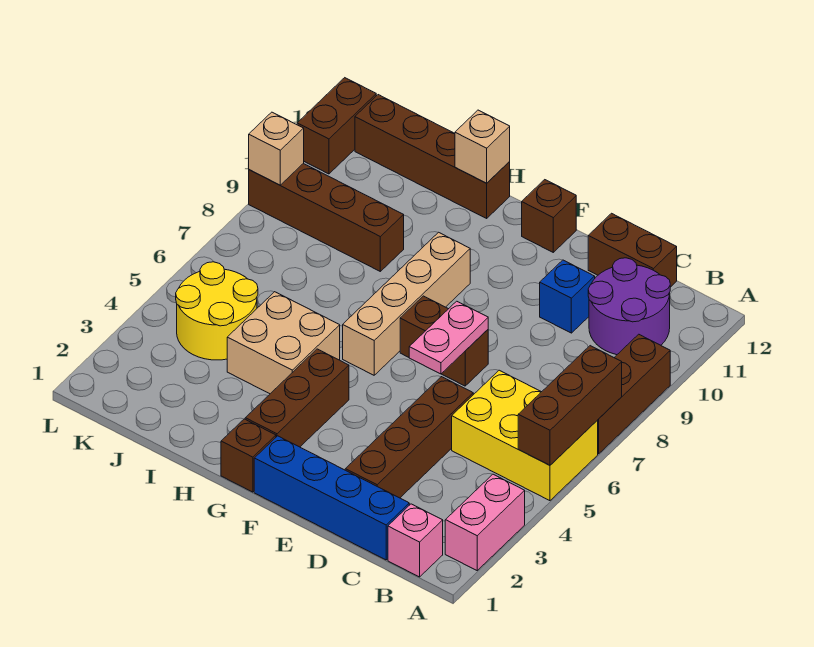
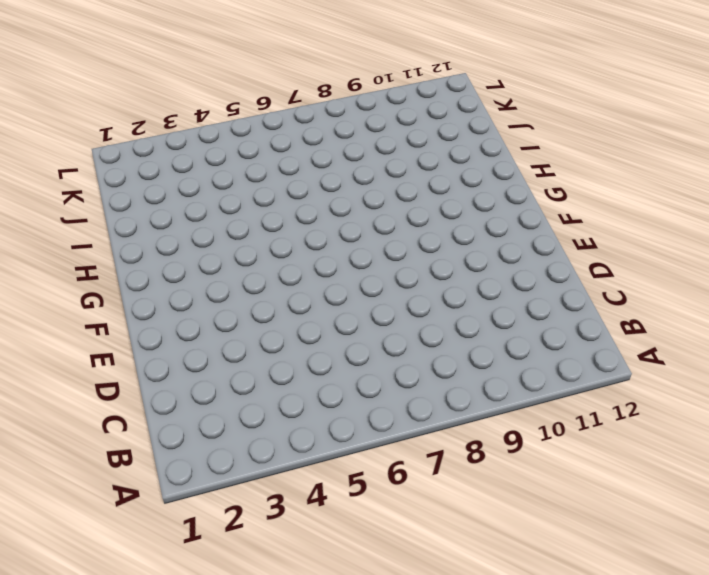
none -> pink 1x2 brick [445,474,525,570]
none -> yellow 2x3 brick [452,370,598,501]
none -> brown 1x3 brick [597,334,670,454]

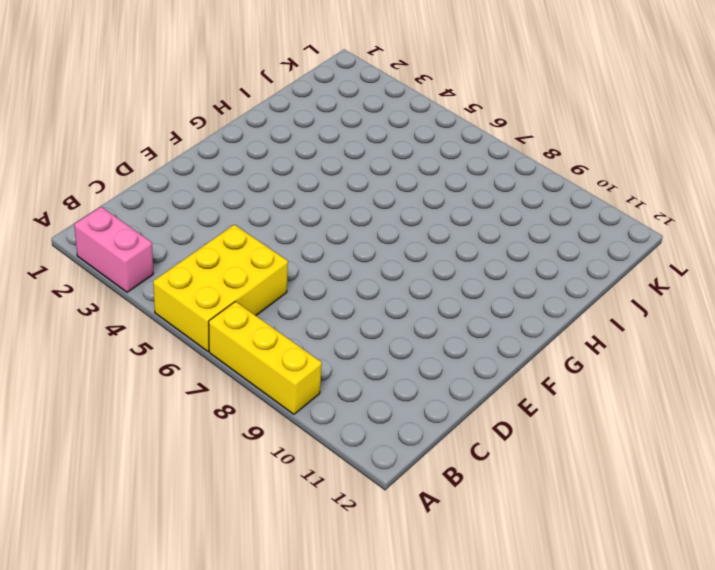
yellow 1x3 brick [209,302,322,414] -> brown 1x3 brick [597,334,670,454]
none -> pink 1x1 brick [388,504,443,577]
none -> purple 2x2 round brick [588,258,670,355]
none -> blue 1x4 brick [254,436,409,560]

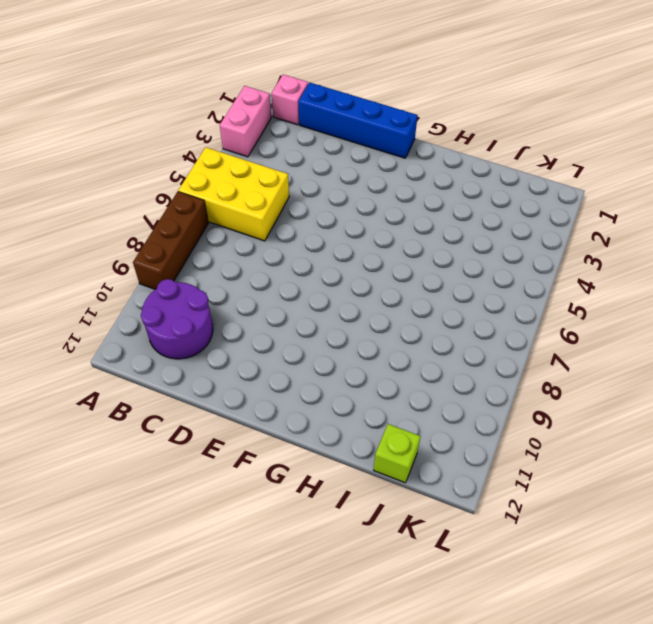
lime 1x1 brick [374,424,421,483] -> brown 1x4 brick [355,95,510,218]
none -> brown 1x2 brick [588,213,677,287]
none -> brown 1x4 brick [345,377,473,498]
none -> blue 1x1 brick [540,260,595,333]

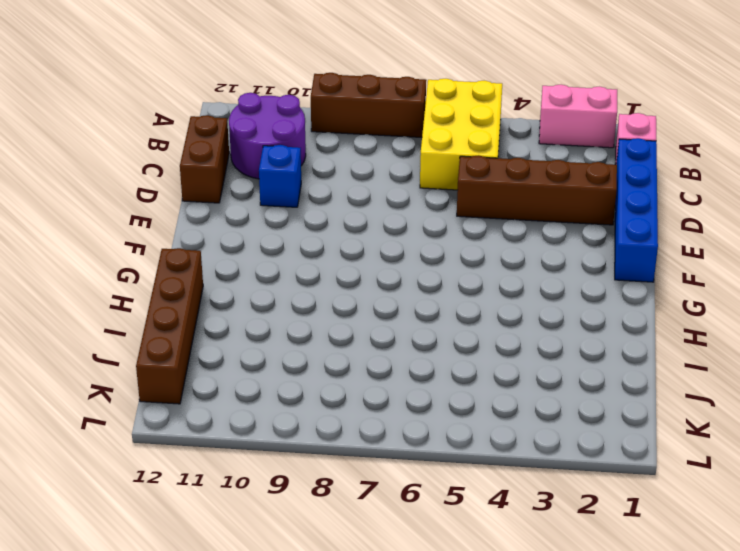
none -> brown 1x2 brick [400,296,488,386]
none -> brown 1x1 brick [522,180,576,252]
none -> brown 1x1 brick [221,419,276,492]

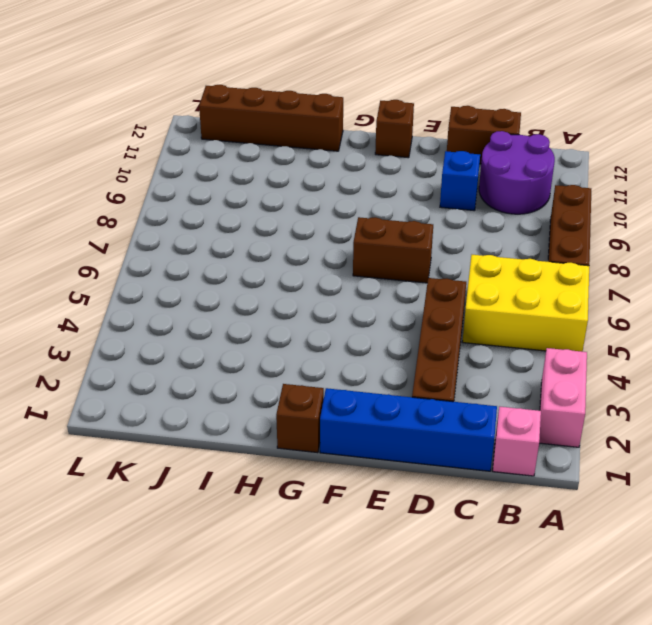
none -> brown 1x3 brick [245,349,349,447]
none -> tan 1x4 brick [343,232,470,375]
none -> tan 2x2 brick [227,292,340,394]

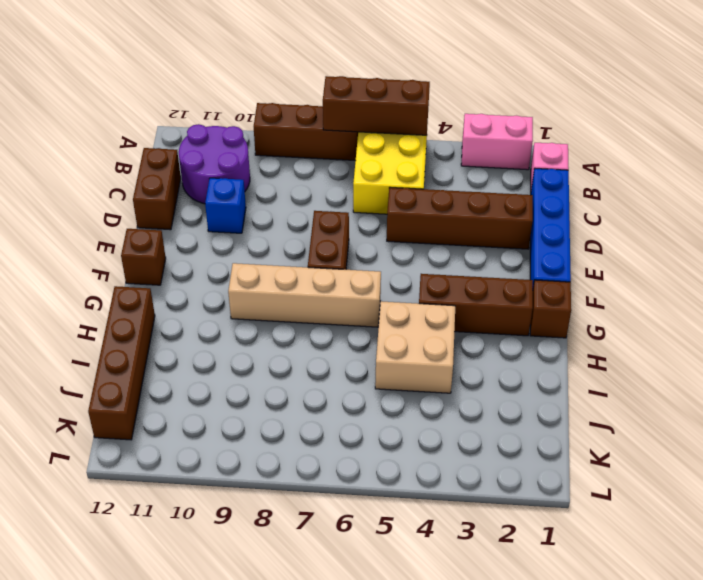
none -> brown 1x4 brick [249,164,404,271]
none -> yellow 2x2 round brick [176,262,258,360]
none -> brown 1x2 brick [297,78,376,174]

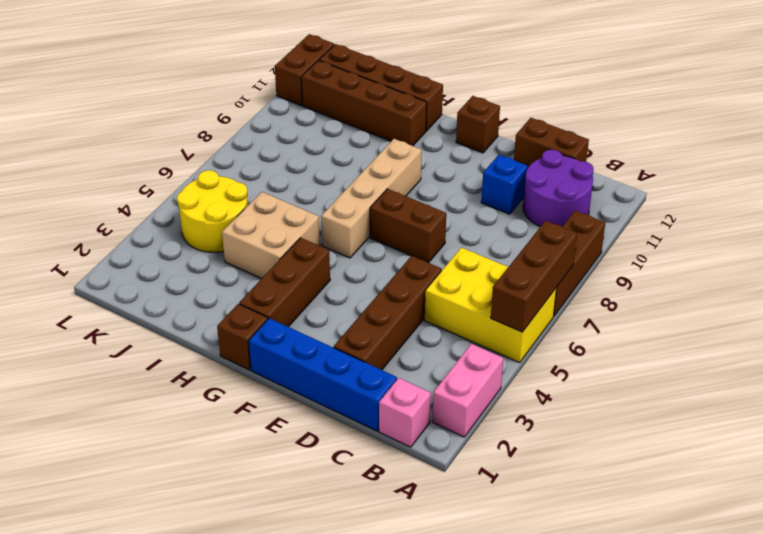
brown 1x4 brick [301,60,427,146] -> brown 1x4 brick moved to [249,164,404,271]
none -> pink 1x2 plate [409,301,488,374]
none -> tan 1x1 brick [455,110,510,183]
none -> tan 1x1 brick [249,112,304,185]

